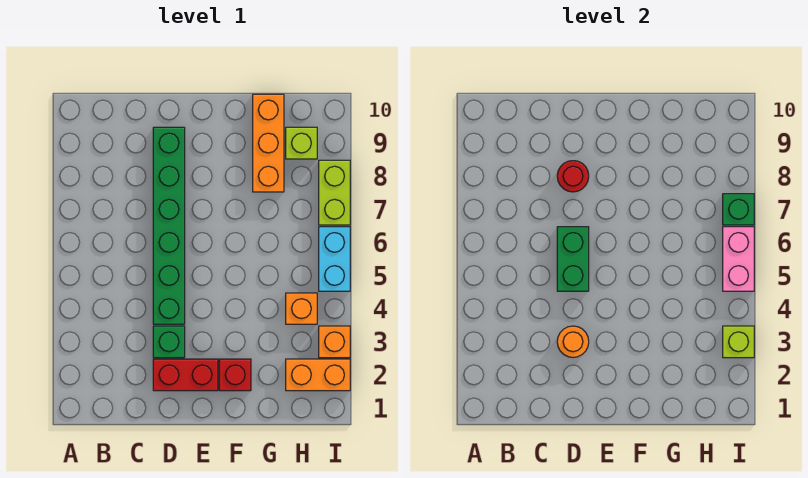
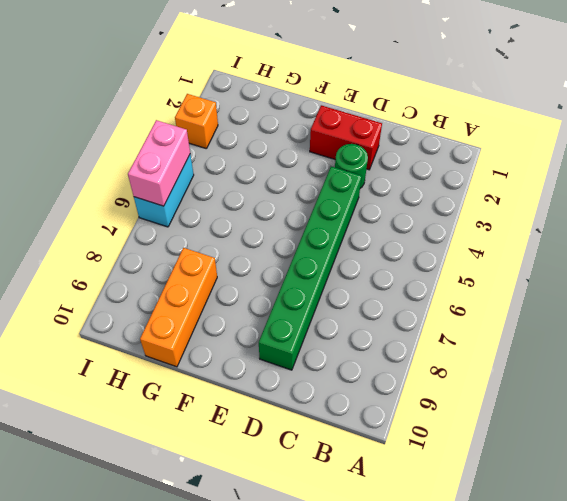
green 1x1 round brick [335,144,368,188] -> green 1x1 brick [153,326,185,358]
none -> red 1x1 brick [219,359,251,391]
none -> orange 1x2 brick [286,359,350,391]
none -> orange 1x1 brick [286,293,317,324]

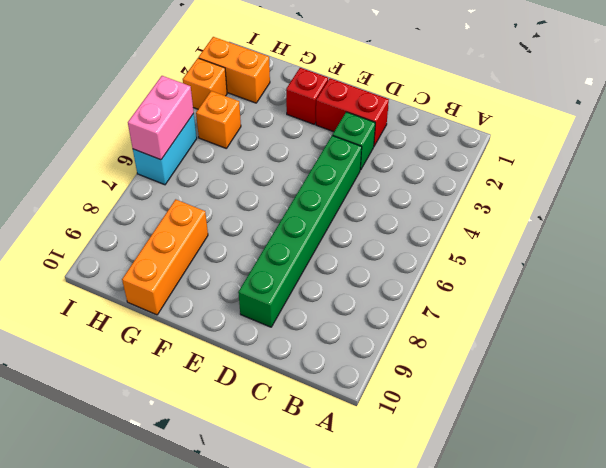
none -> lime 1x1 brick [286,127,317,159]
none -> lime 1x2 brick [319,160,350,225]
none -> orange 1x1 round brick [557,326,589,357]

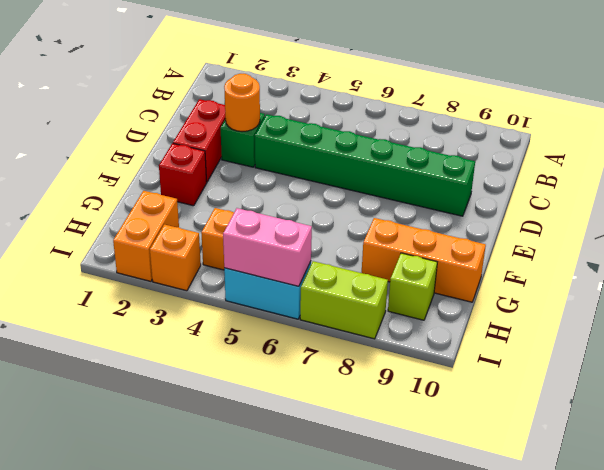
none -> green 1x2 brick [557,227,589,291]
none -> red 1x1 round brick [557,161,589,192]
none -> lime 1x1 brick [723,326,754,358]

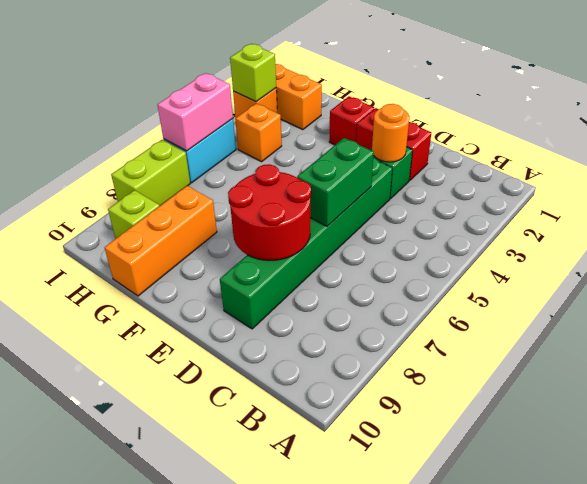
red 2x2 round brick [228,164,311,260] -> red 1x1 round brick [557,161,589,192]
none -> green 1x1 brick [723,194,754,225]

